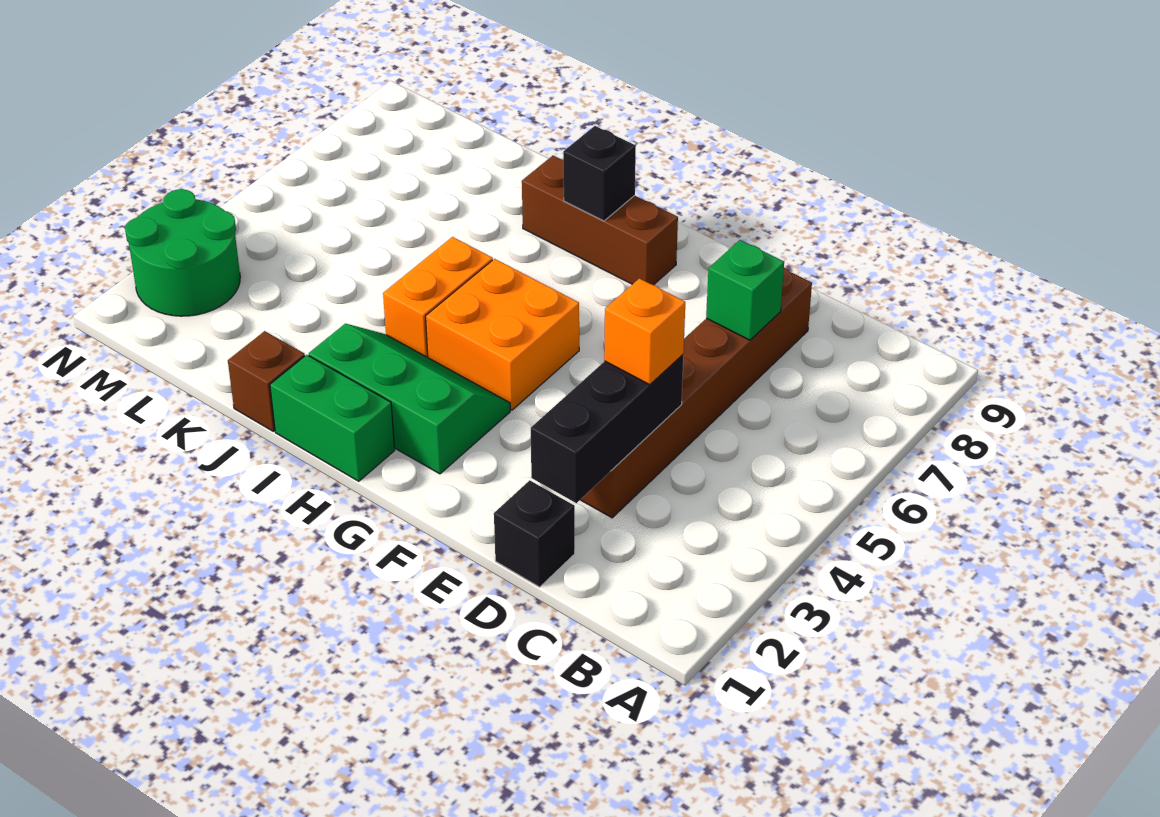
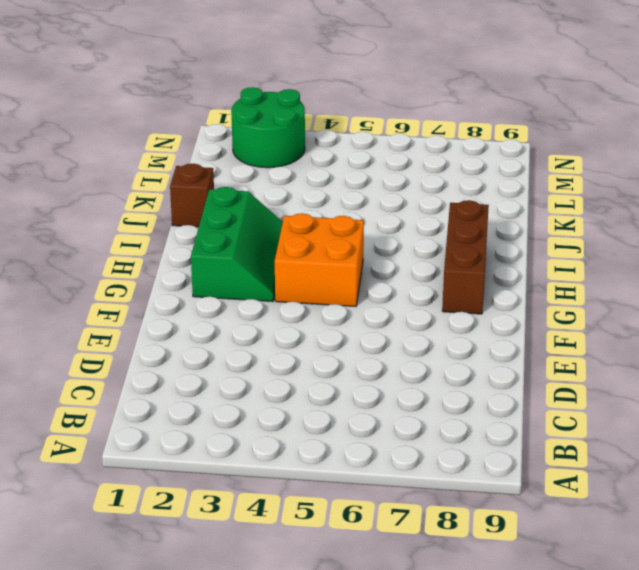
none -> black 1x1 brick [494,480,575,587]
none -> brown 1x6 brick [581,268,812,518]
none -> green 1x2 brick [270,355,395,481]

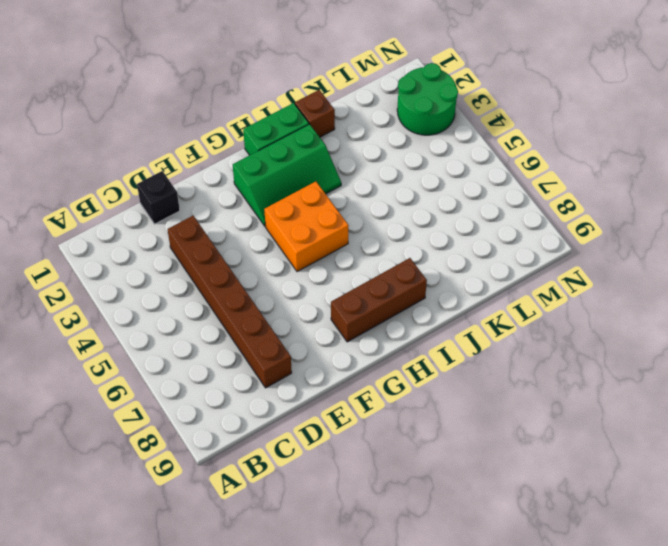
none -> orange 1x2 brick [383,237,493,358]
none -> black 1x3 brick [531,355,683,503]
none -> green 1x1 brick [706,240,784,340]

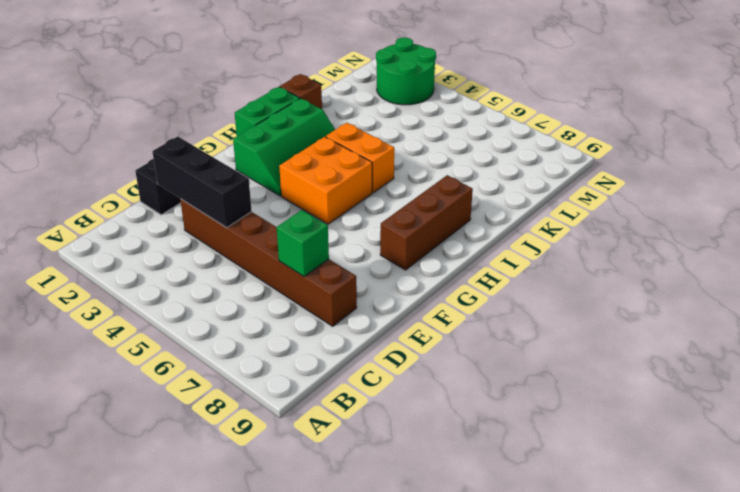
none -> black 1x1 brick [563,126,636,221]
none -> orange 1x1 brick [604,279,685,385]

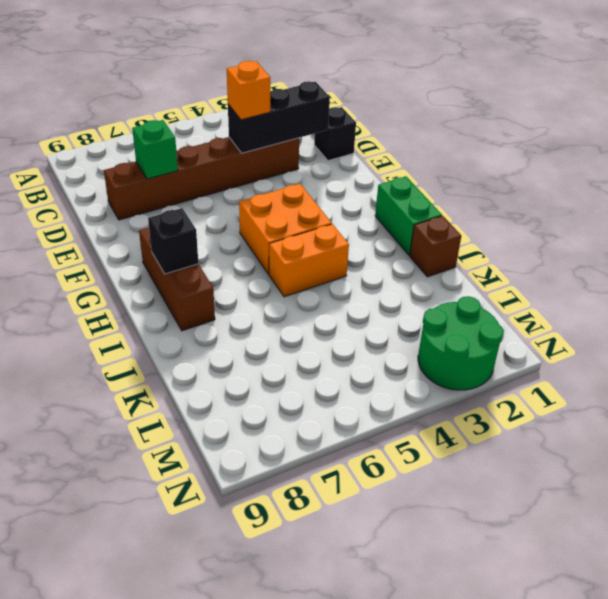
none -> green 2x3 slope [308,324,510,474]

